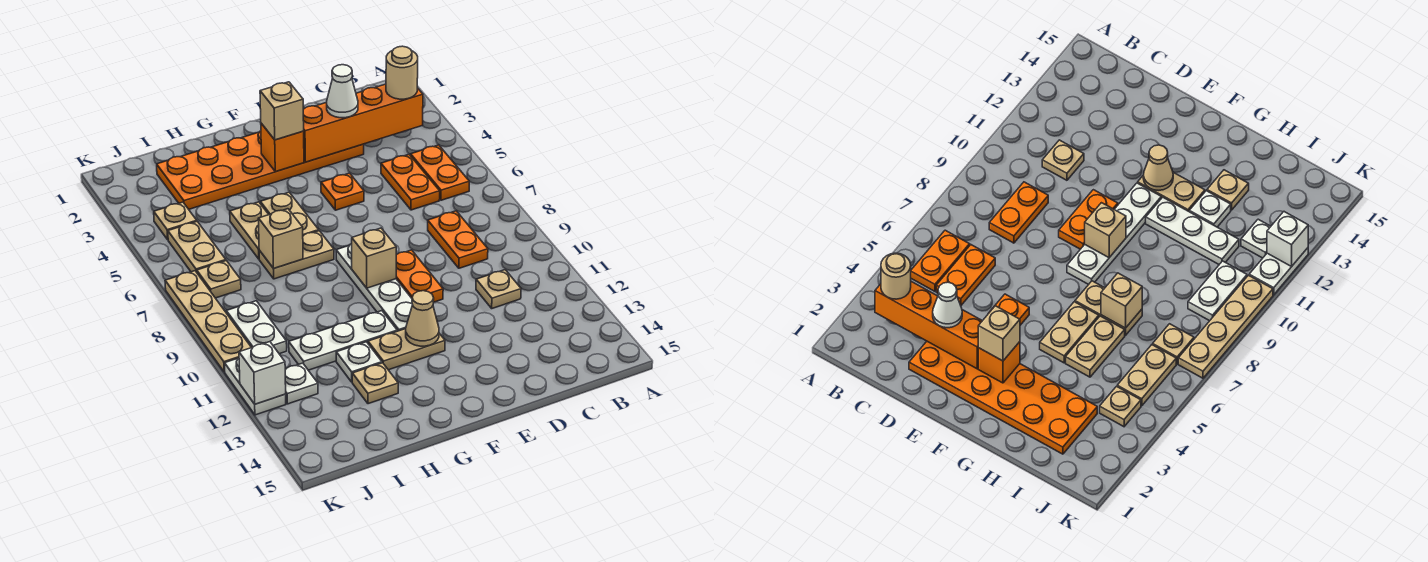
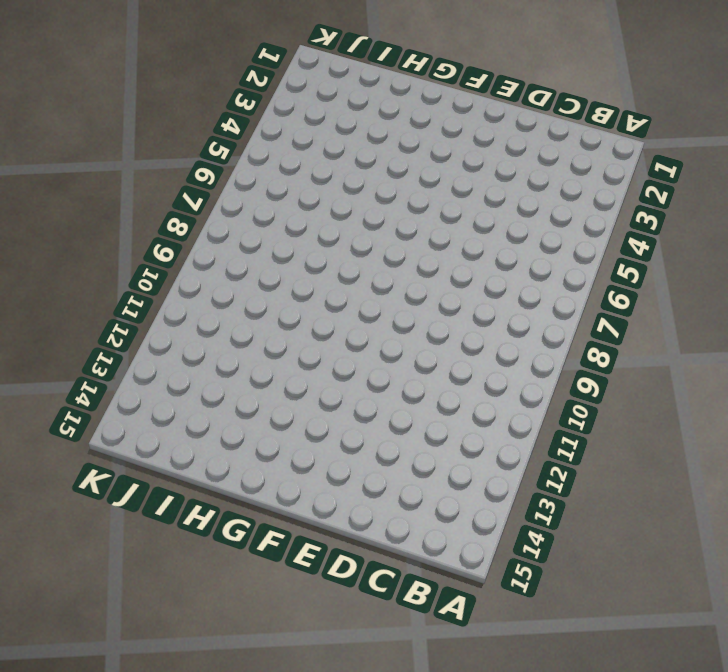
none -> orange 1x2 plate [411,145,469,200]
none -> orange 1x2 plate [381,155,440,210]
none -> orange 1x2 plate [428,211,488,268]
none -> tan 1x1 plate [476,270,521,308]

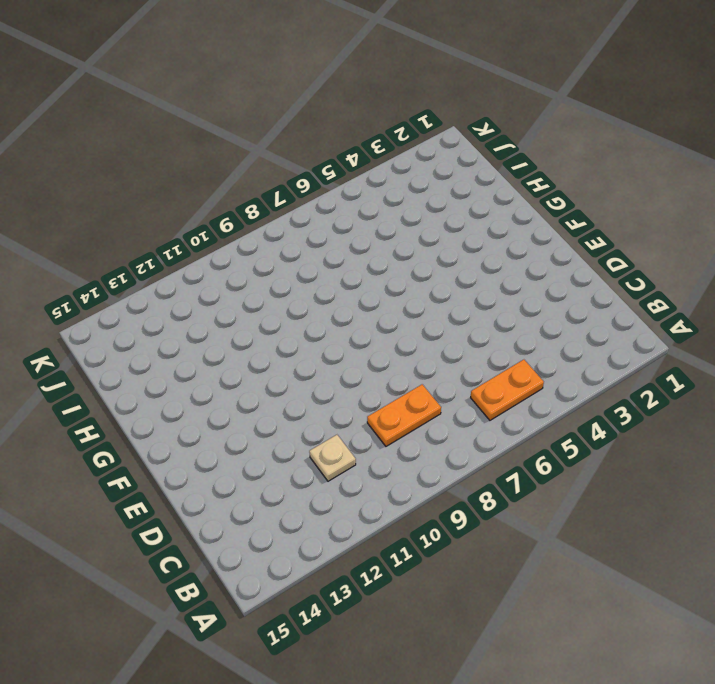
none -> orange 1x2 plate [381,155,440,210]
none -> orange 2x6 plate [157,131,364,209]
none -> orange 1x1 plate [321,173,364,210]
none -> orange 1x2 plate [396,250,443,302]

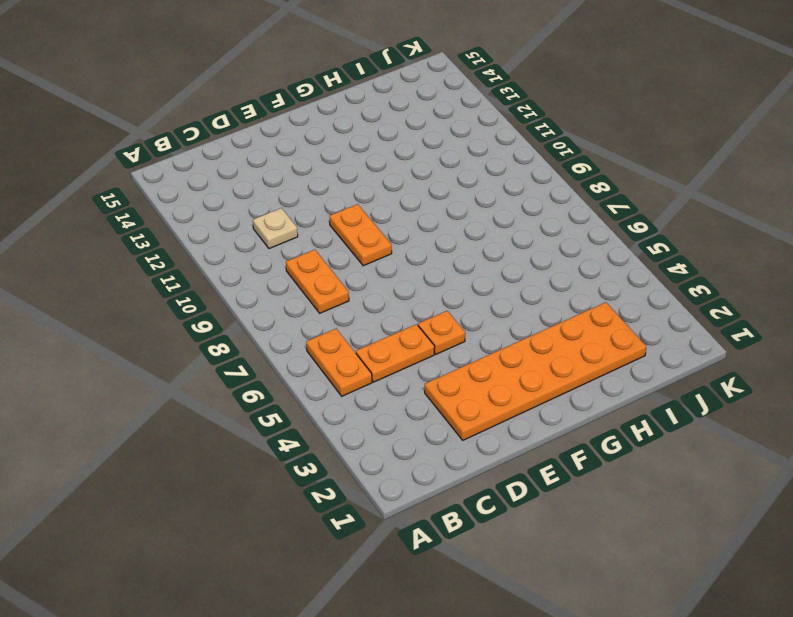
orange 1x2 plate [356,324,435,382] -> orange 1x2 plate turned to [381,155,440,210]
none -> white 1x4 plate [336,244,413,331]
none -> tan 1x2 plate [368,329,445,370]
none -> tan 1x2 plate [260,192,319,236]
none -> tan 1x2 plate [259,231,334,279]

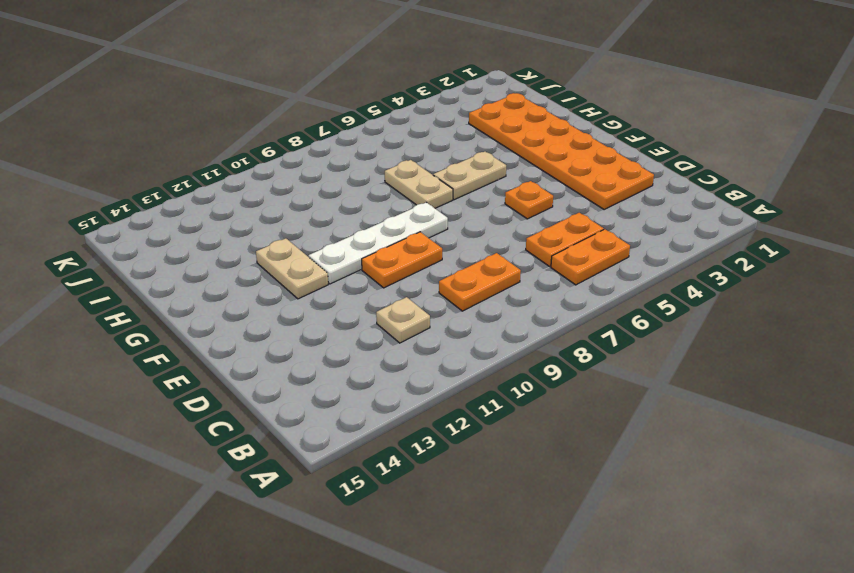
none -> white 1x3 plate [289,311,397,370]
none -> tan 1x2 plate [230,202,269,259]
none -> white 1x1 plate [336,342,382,382]
none -> tan 1x1 plate [352,363,398,404]

